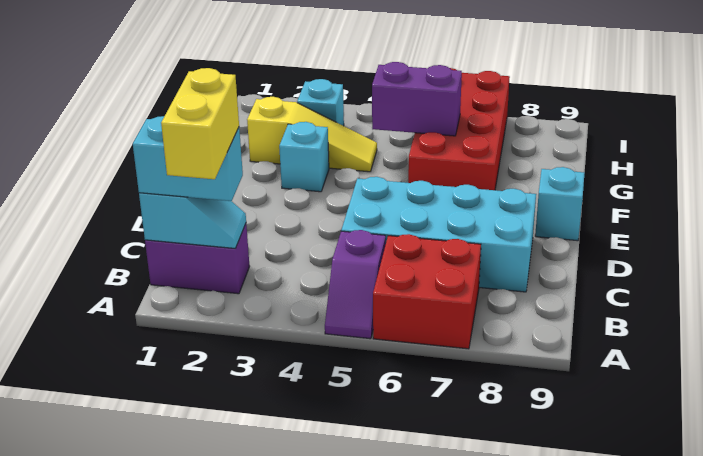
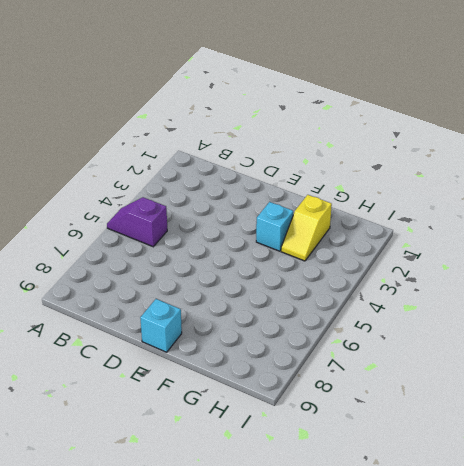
yellow 1x2 slope [281,195,332,261] -> yellow 1x3 slope [247,97,377,172]
none -> red 2x2 brick [373,234,481,349]
none -> purple 1x2 brick [145,224,250,294]
none -> cyan 2x4 brick [341,177,536,292]

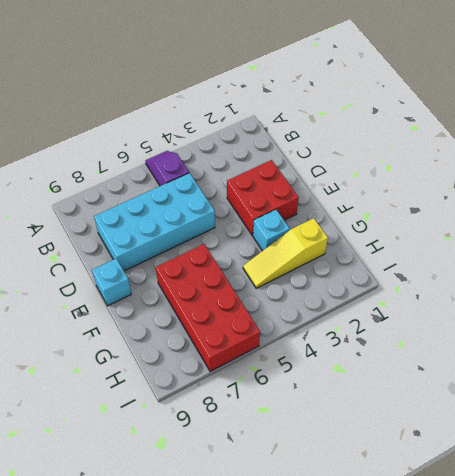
red 2x2 brick [227,160,299,236] -> red 2x2 brick moved to [373,234,481,349]
none -> purple 1x2 brick [145,224,250,294]
none -> cyan 1x1 brick [297,79,344,126]
none -> cyan 1x2 slope [139,193,246,249]

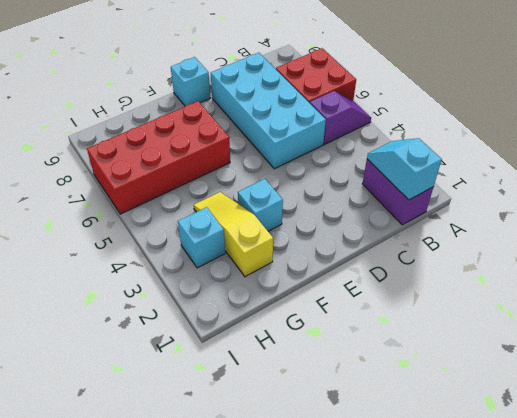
none -> purple 1x2 brick [372,62,462,136]
none -> cyan 1x2 brick [133,116,243,201]
none -> yellow 1x2 brick [161,68,239,179]

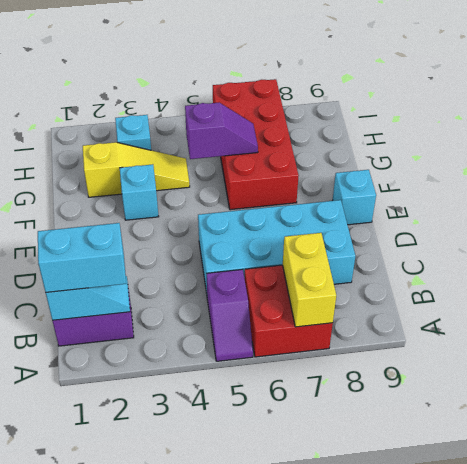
yellow 1x2 brick [283,233,336,327] -> yellow 1x2 brick moved to [161,68,239,179]
purple 1x2 slope [185,103,258,159] -> purple 1x2 brick [372,62,462,136]

